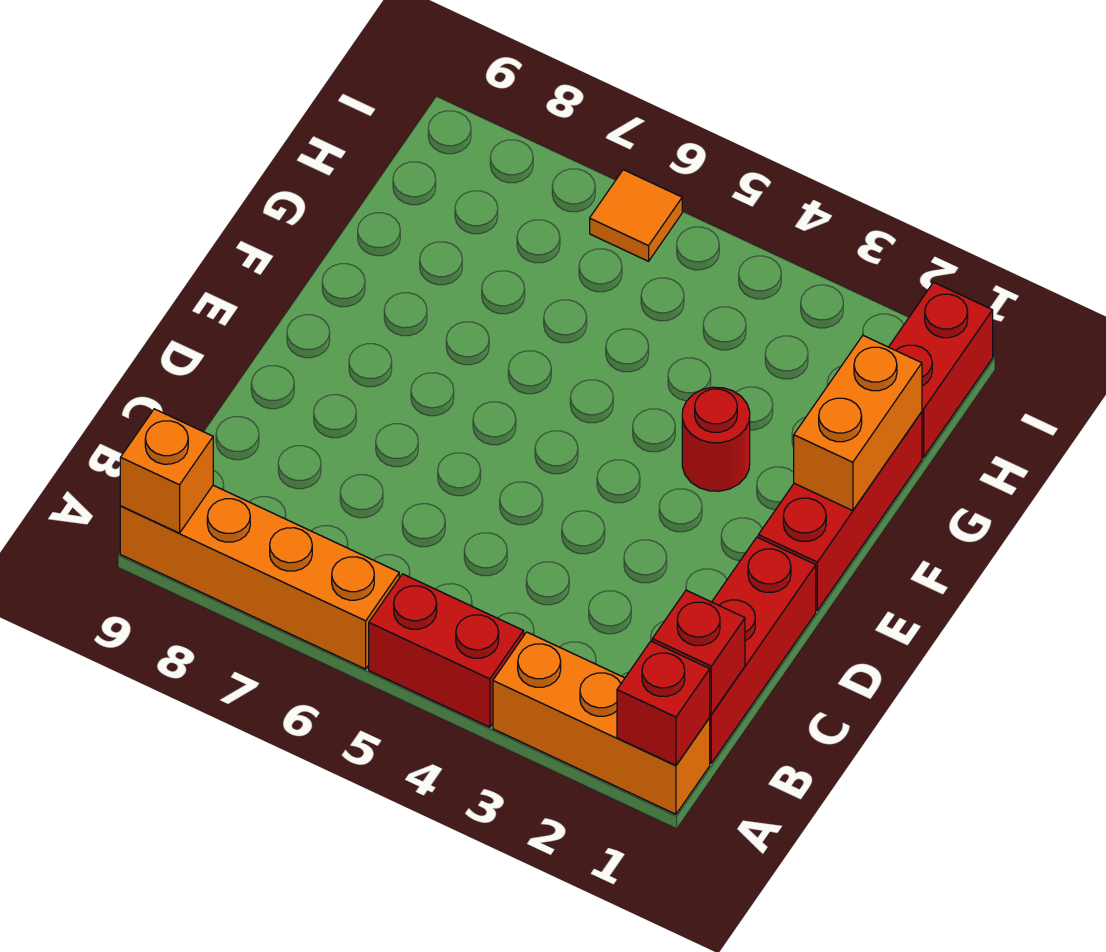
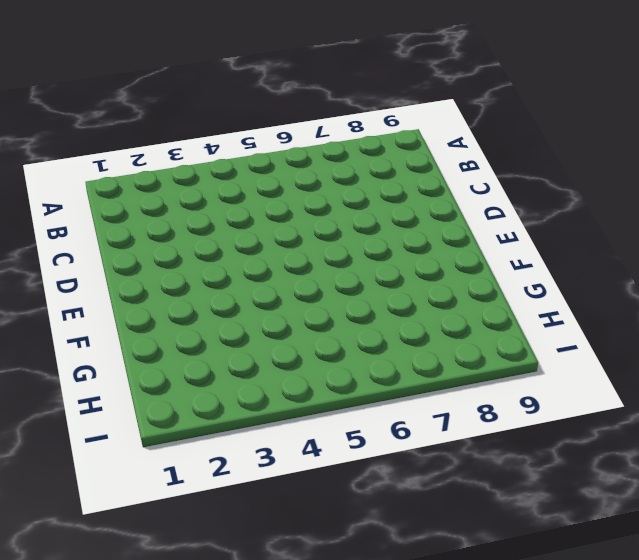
none -> orange 1x3 brick [493,632,710,814]
none -> red 1x2 brick [369,574,524,727]
none -> orange 1x4 brick [120,485,399,669]

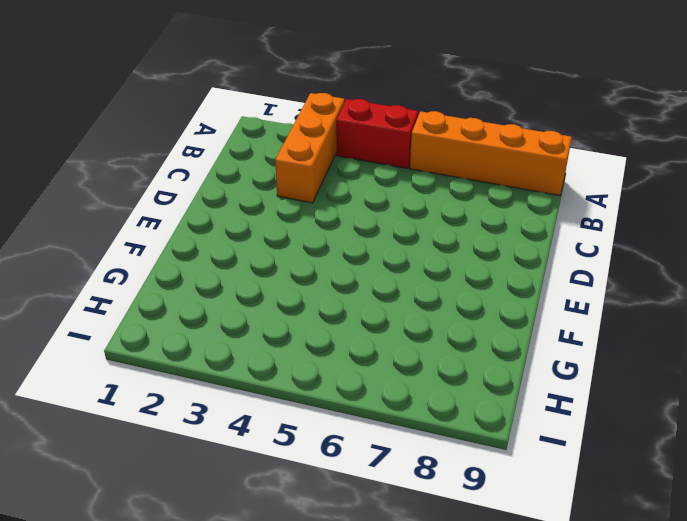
orange 1x3 brick [275,93,345,203] -> orange 1x3 brick turned to [493,632,710,814]
none -> red 1x3 brick [710,537,816,763]
none -> red 1x3 brick [758,412,922,610]
none -> red 1x1 round brick [682,387,750,491]

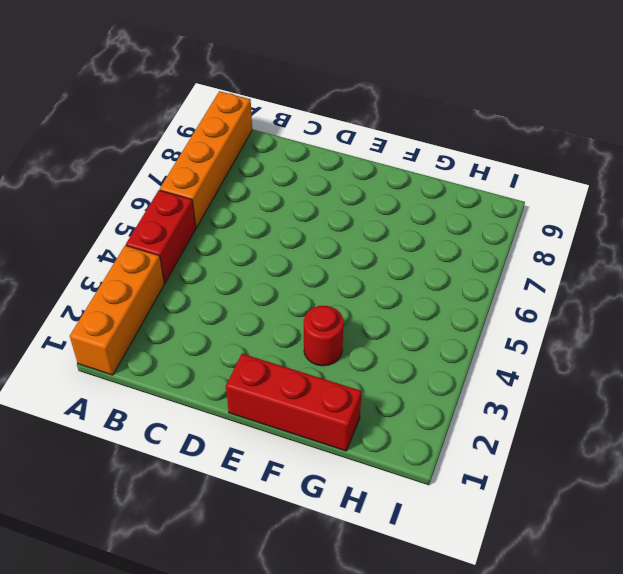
none -> red 1x3 brick [710,537,816,763]
none -> red 1x2 brick [889,282,993,458]
none -> orange 1x1 tile [590,170,682,261]

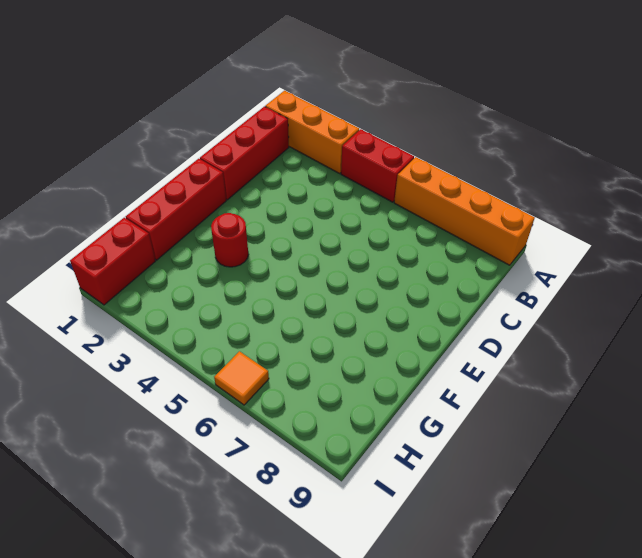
none -> red 1x1 brick [617,641,710,765]
none -> orange 1x1 brick [120,409,213,533]
none -> red 1x1 brick [652,590,745,714]

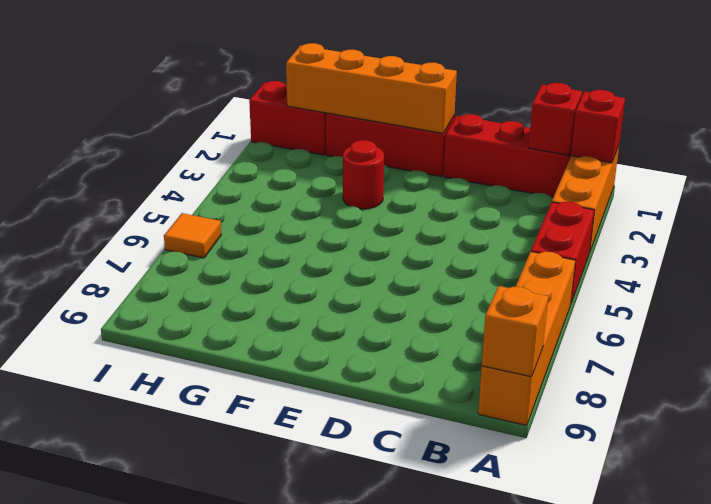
orange 1x4 brick [286,43,457,133] -> orange 1x2 brick [794,335,922,511]

